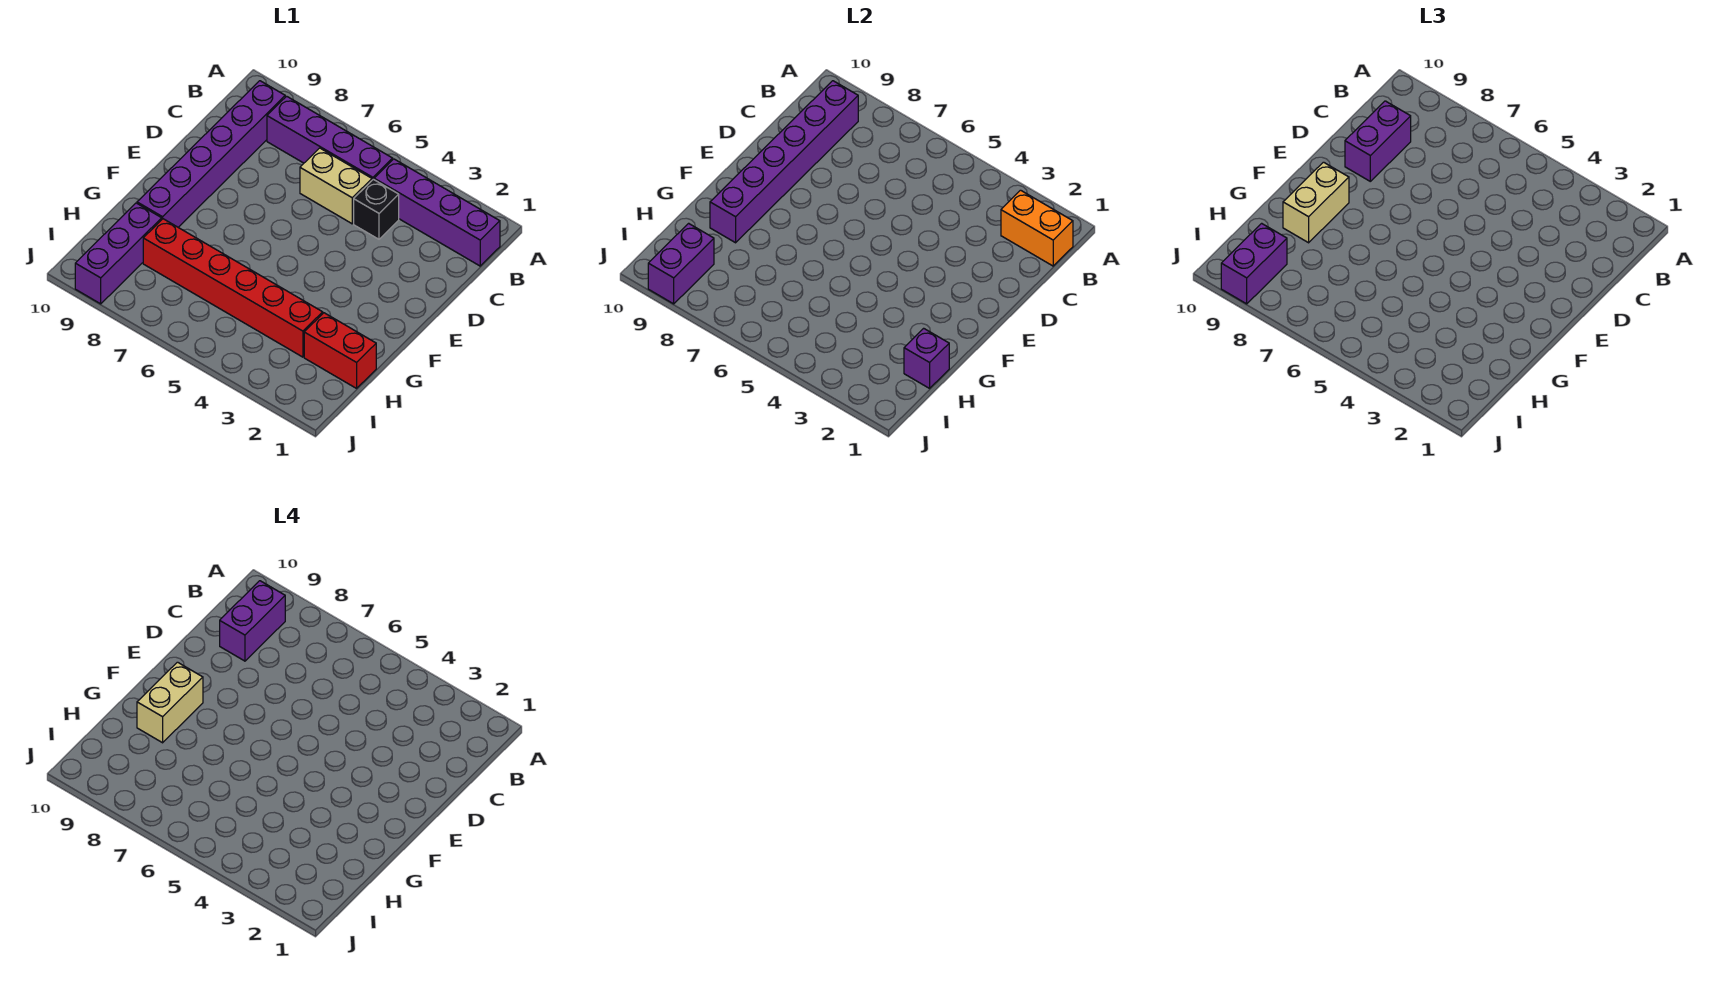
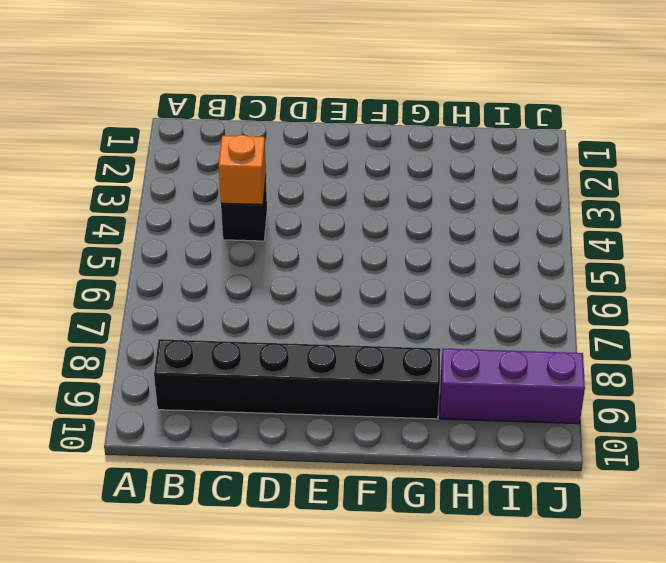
black 1x6 brick [154,339,440,419] -> purple 1x6 brick [137,81,285,227]
orange 1x1 brick [219,135,266,205] -> none
none -> purple 1x4 brick [374,159,500,266]
none -> purple 1x4 brick [267,96,393,180]
none -> tan 1x2 brick [300,148,372,224]

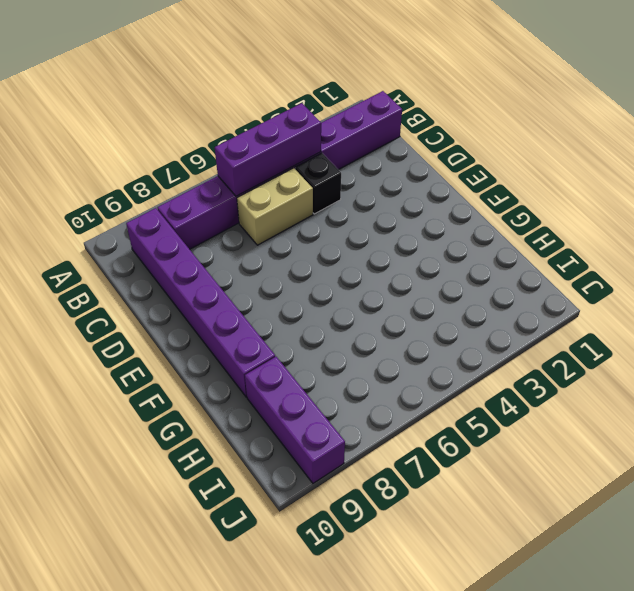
purple 1x3 brick [215,103,321,196] -> none
none -> red 1x2 brick [304,313,376,388]
none -> red 1x6 brick [143,219,323,357]
none -> orange 1x2 brick [1001,190,1073,266]

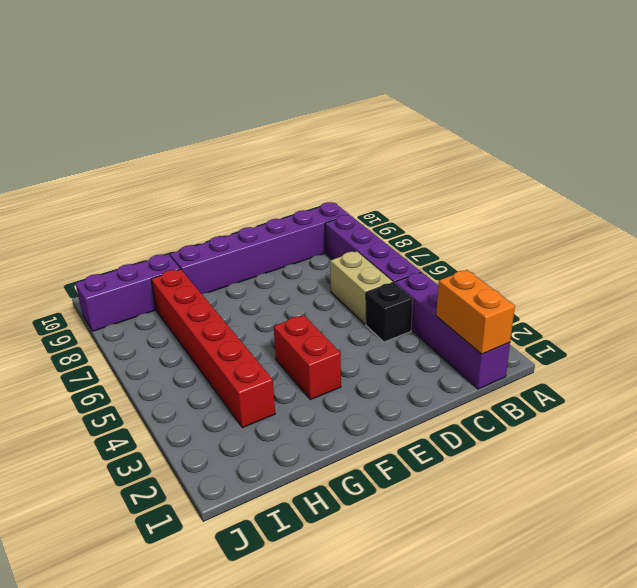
red 1x2 brick [274,315,341,400] -> red 1x2 brick moved to [304,313,376,388]
none -> purple 1x6 brick [710,81,858,243]
none -> purple 1x1 brick [904,328,949,388]
none -> purple 1x2 brick [648,223,714,304]

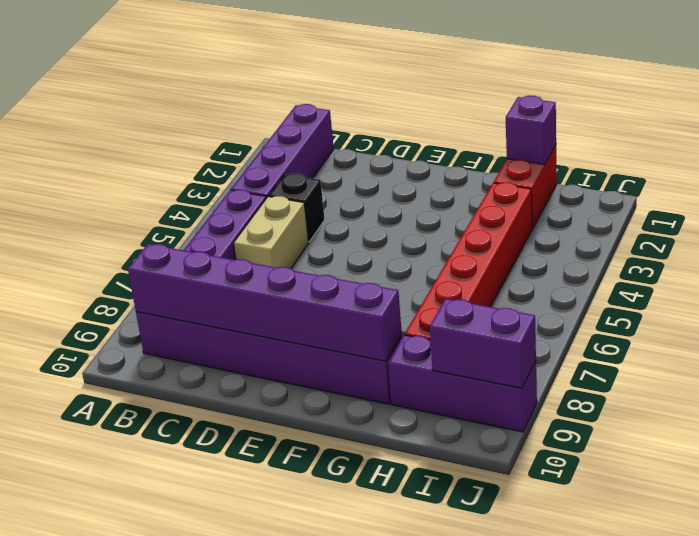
none -> orange 1x2 brick [1001,190,1073,266]
none -> purple 1x2 brick [1345,101,1411,181]
none -> tan 1x2 brick [1283,162,1349,243]

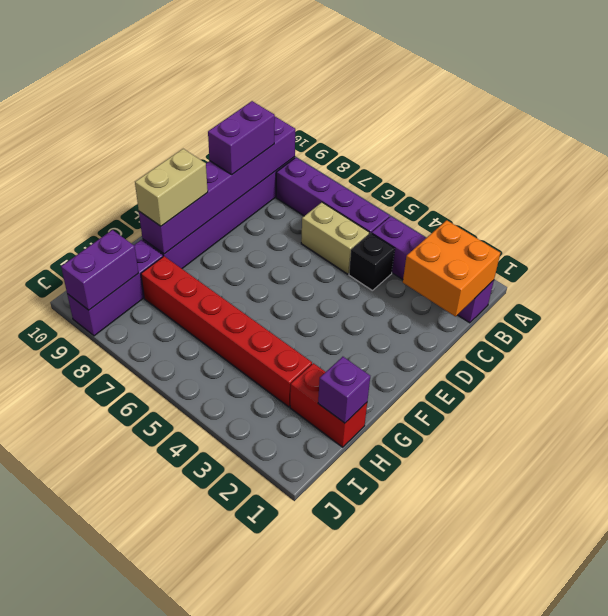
orange 2x2 brick [403,220,500,317] -> orange 1x2 brick [1001,190,1073,266]
none -> purple 1x2 brick [1221,223,1287,304]
none -> purple 1x2 brick [220,581,285,661]
none -> tan 1x2 brick [137,662,203,743]

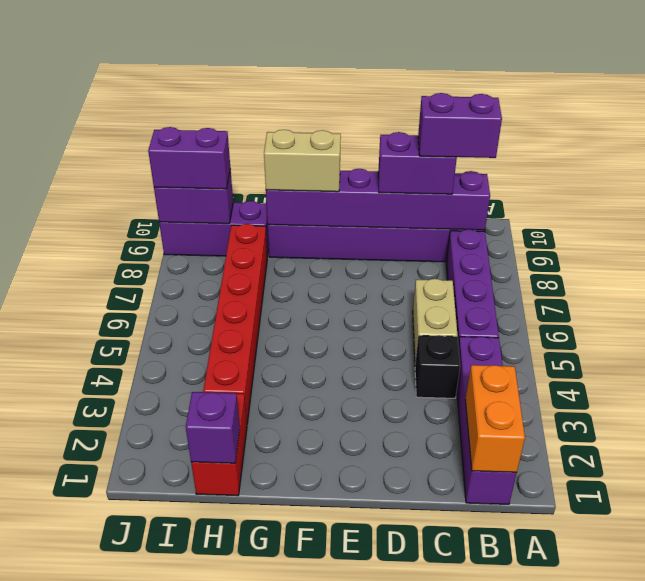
none -> tan 1x2 brick [137,662,203,743]

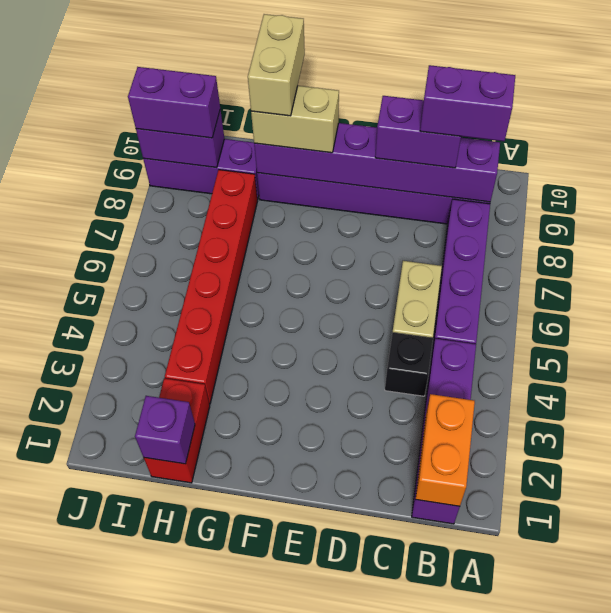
tan 1x2 brick [248,14,305,116] -> tan 1x2 brick turned to [137,662,203,743]

